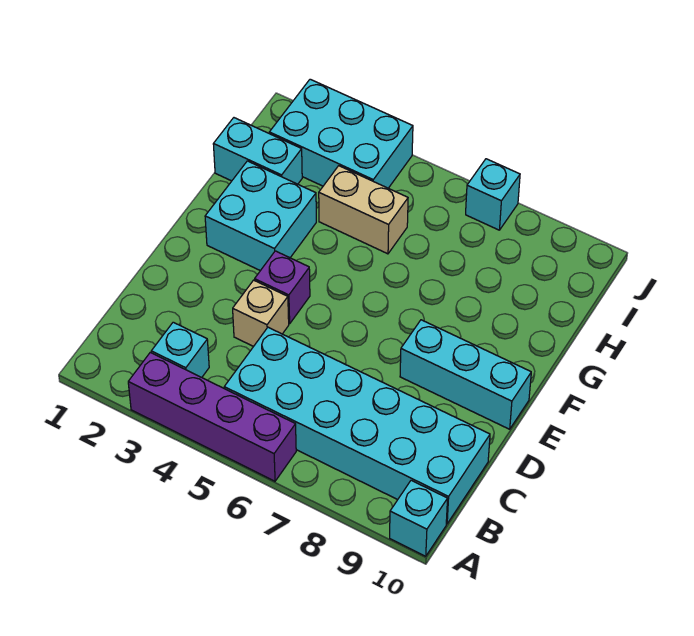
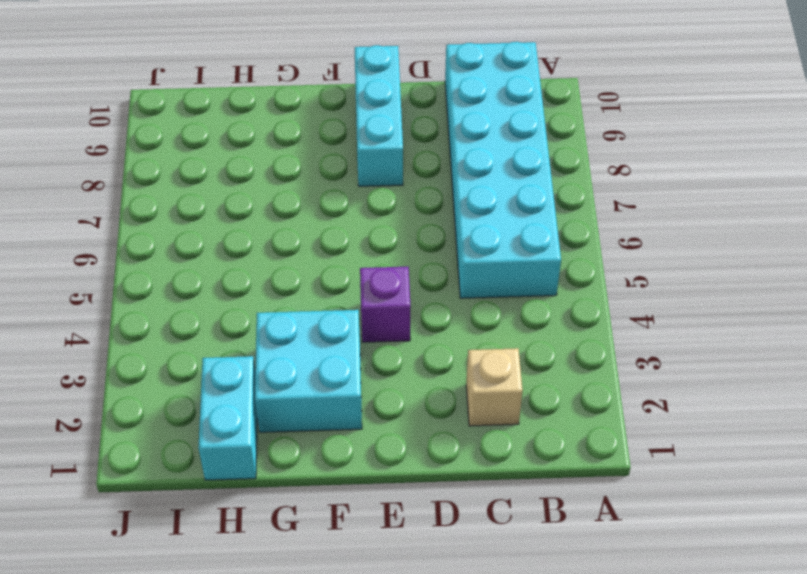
tan 1x1 brick [466,348,523,426] -> tan 1x1 brick moved to [233,280,289,347]
none -> purple 1x4 brick [128,352,296,481]
none -> cyan 1x1 brick [390,480,448,556]
none -> cyan 1x1 brick [151,322,209,377]

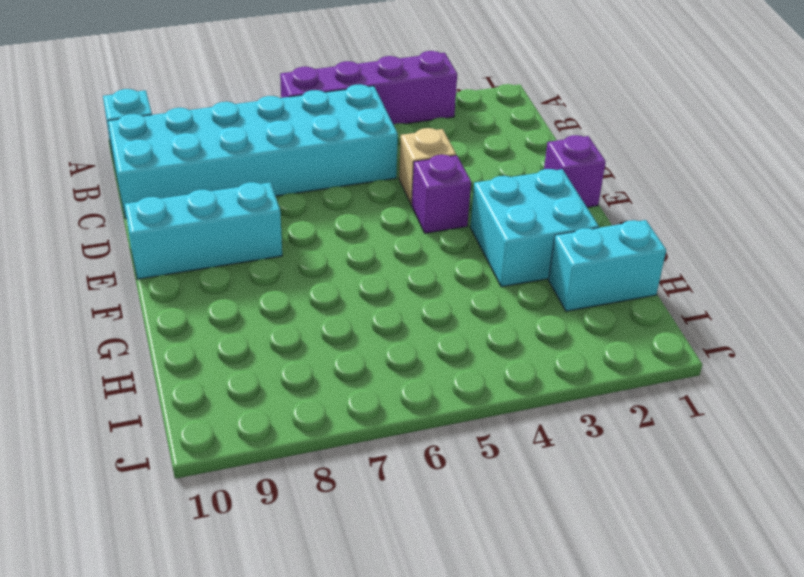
purple 1x1 brick [544,135,606,207] -> none
none -> cyan 1x1 brick [151,322,209,377]
none -> tan 1x2 brick [319,166,408,254]
none -> cyan 2x3 brick [269,79,413,188]

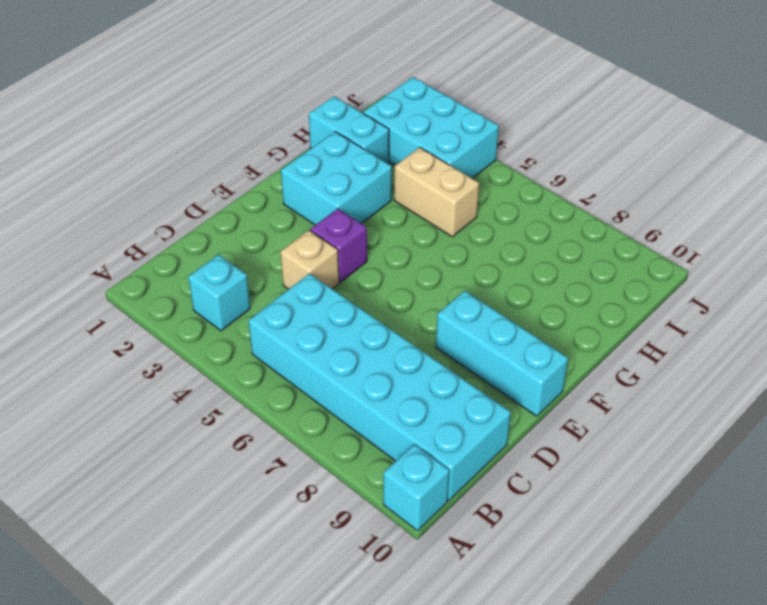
none -> purple 1x4 brick [128,352,296,481]
none -> cyan 1x1 brick [466,159,520,230]

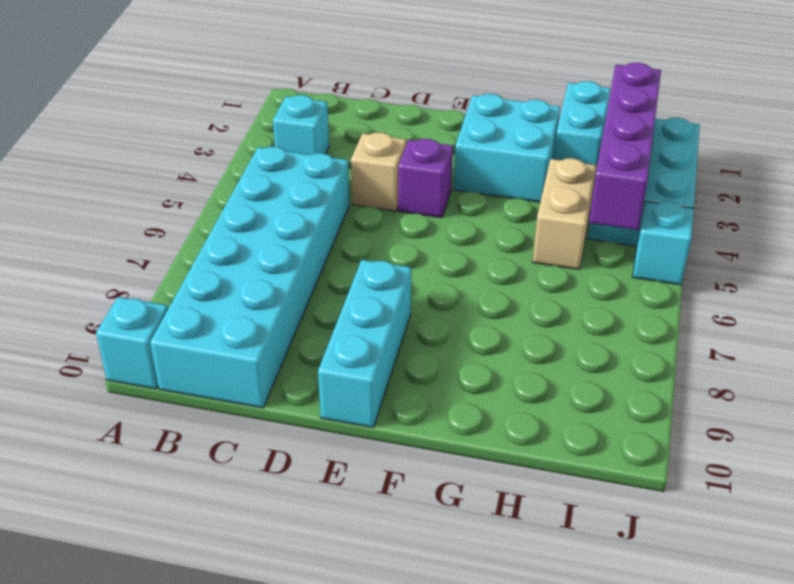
purple 1x4 brick [589,63,661,230] -> purple 1x4 brick moved to [128,352,296,481]
cyan 1x1 brick [633,201,694,285] -> cyan 1x1 brick moved to [466,159,520,230]

